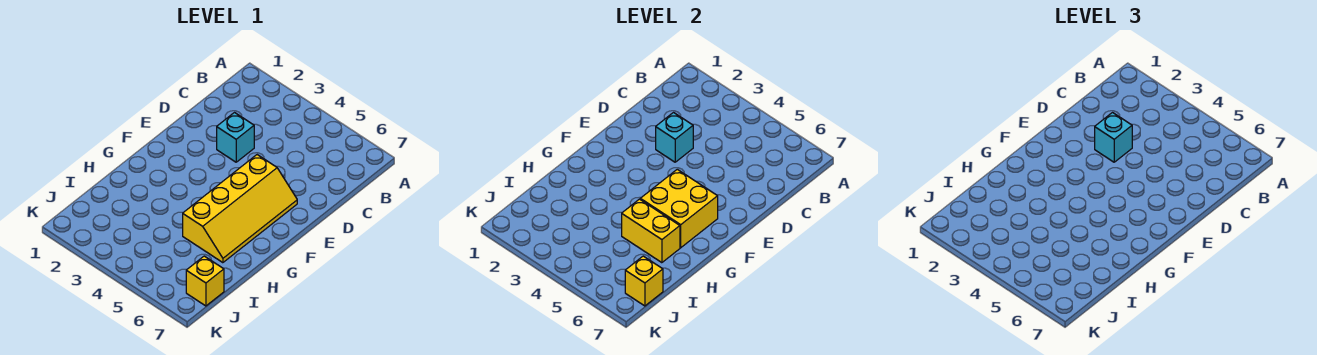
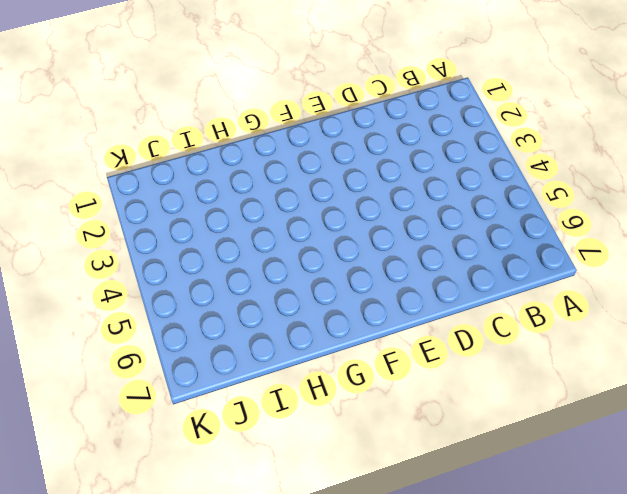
none -> cyan 1x1 brick [217,113,254,162]
none -> yellow 2x4 slope [183,155,297,263]

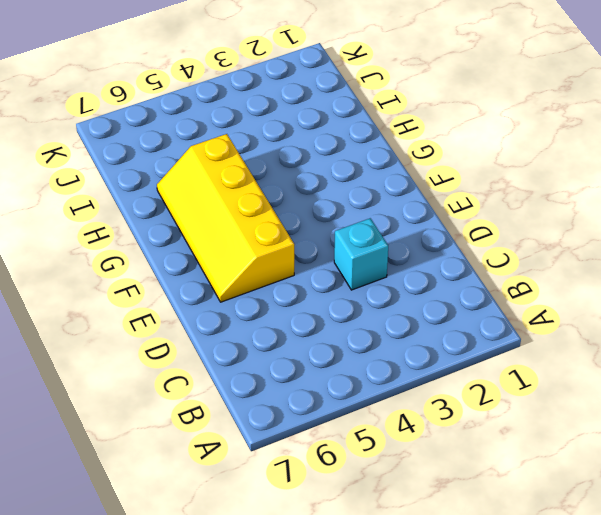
none -> yellow 1x1 brick [186,256,224,306]
none -> cyan 1x1 brick [656,113,693,162]

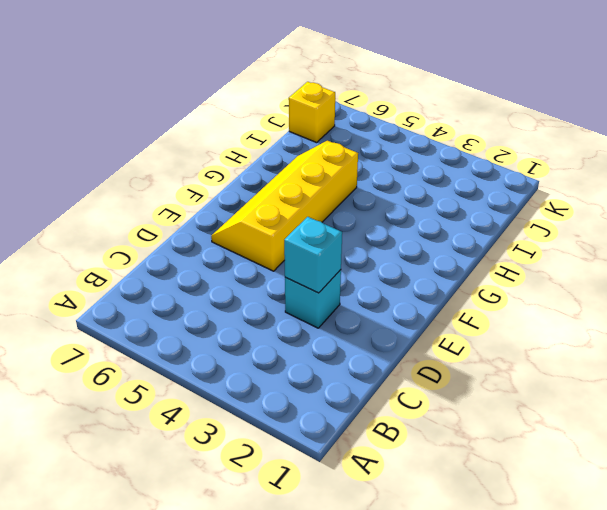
none -> yellow 2x2 brick [640,169,718,248]
none -> yellow 1x2 brick [622,199,680,263]

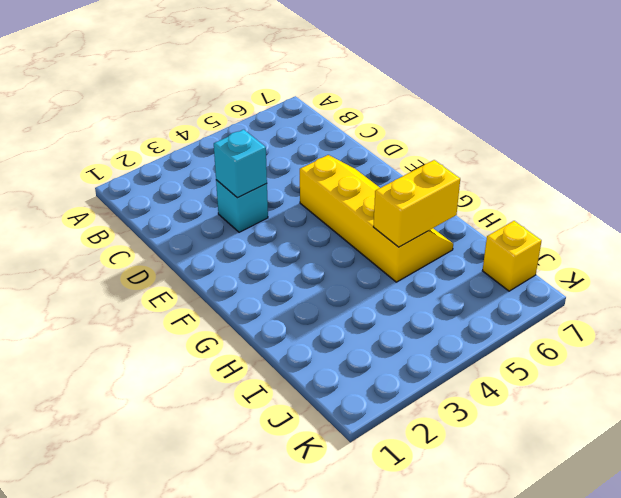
none -> yellow 2x2 brick [640,169,718,248]
none -> yellow 1x1 brick [625,256,663,306]

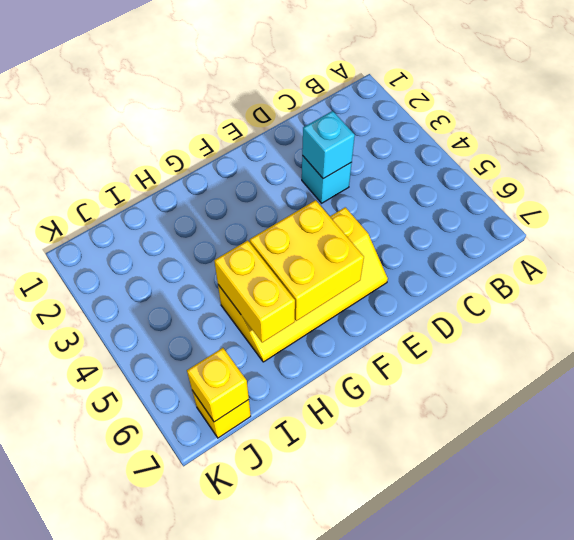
none -> cyan 1x1 brick [1095,113,1132,162]

